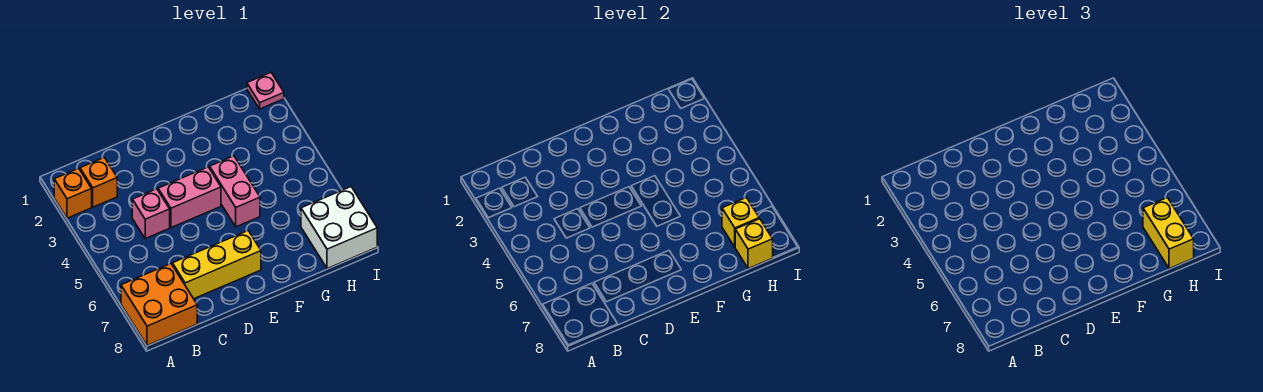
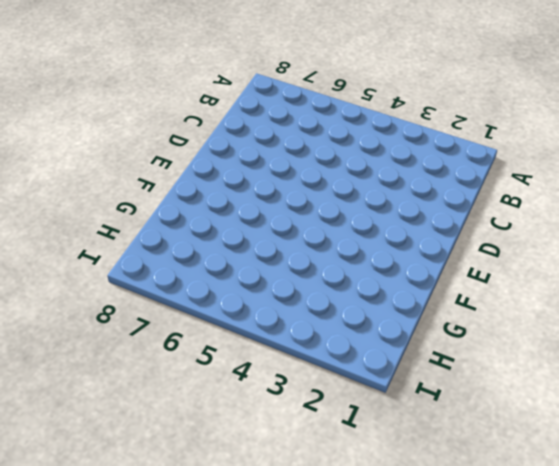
none -> orange 1x1 brick [54,168,92,218]
none -> orange 2x2 brick [121,264,197,345]
none -> orange 1x1 brick [80,157,117,207]

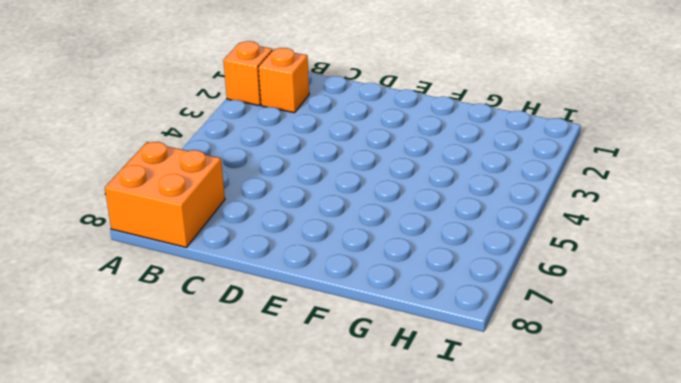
none -> pink 1x1 brick [132,189,170,239]
none -> yellow 1x3 brick [172,231,261,299]
none -> pink 1x2 brick [158,167,221,228]

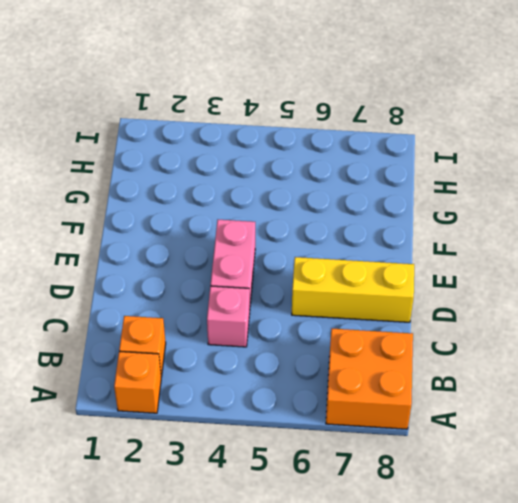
yellow 1x3 brick [292,257,414,322] -> yellow 1x3 brick turned to [172,231,261,299]
none -> pink 1x2 brick [210,156,260,227]
none -> white 2x2 brick [301,187,377,269]
none -> pink 1x1 plate [247,73,284,109]

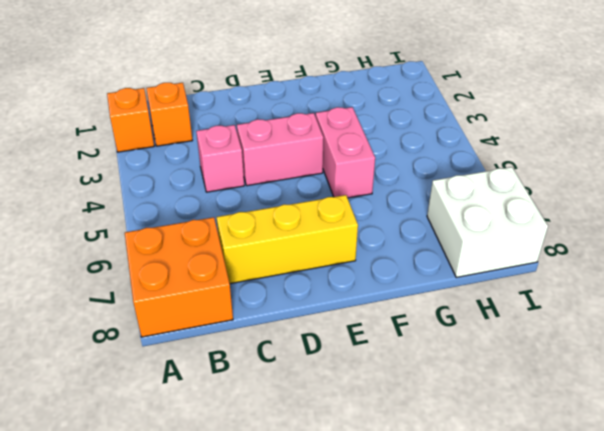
none -> pink 1x1 plate [247,73,284,109]
none -> yellow 1x1 brick [722,198,759,247]
none -> yellow 1x1 brick [735,219,773,269]

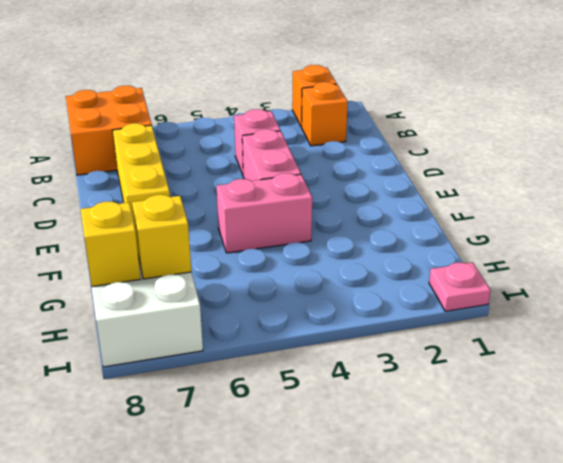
none -> yellow 1x2 brick [1143,198,1194,269]

